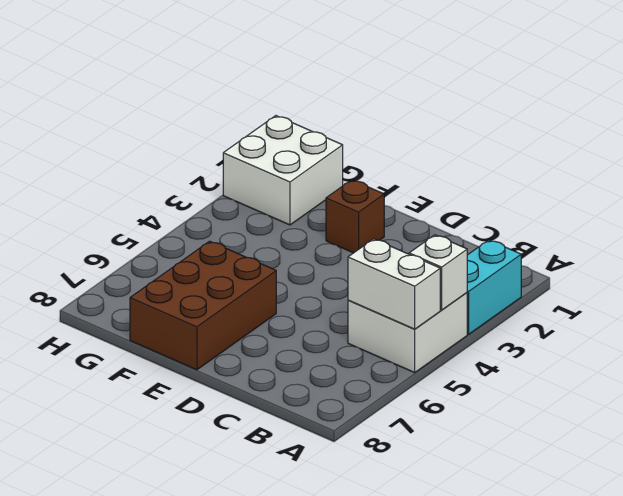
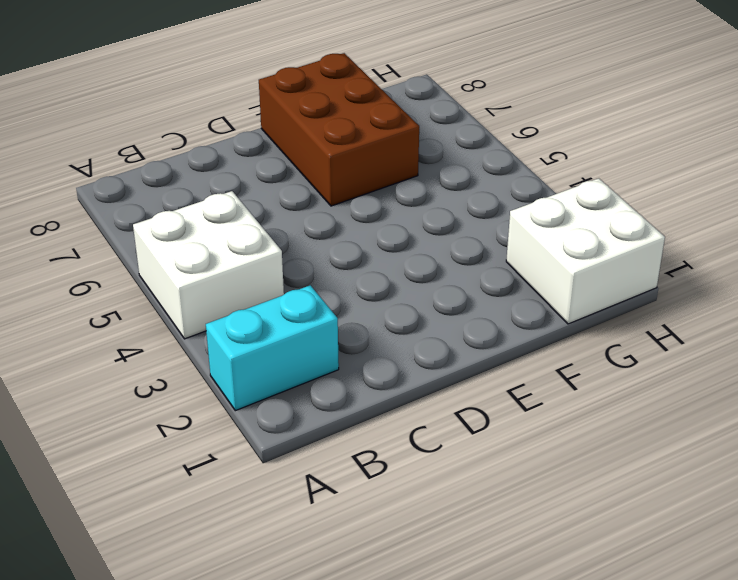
cyan 1x2 brick [206,285,339,411] -> cyan 1x2 brick turned to [467,240,521,334]
none -> brown 1x1 brick [326,180,384,253]
none -> white 1x1 brick [409,235,467,310]

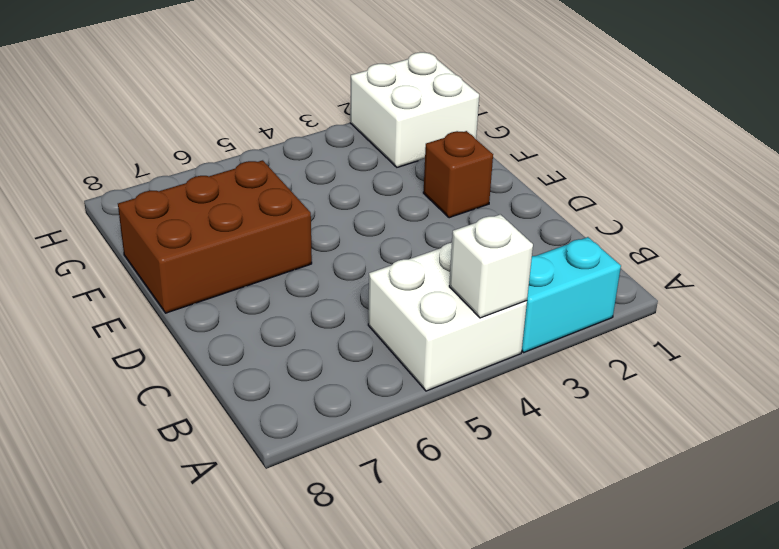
none -> white 1x2 brick [348,239,440,329]

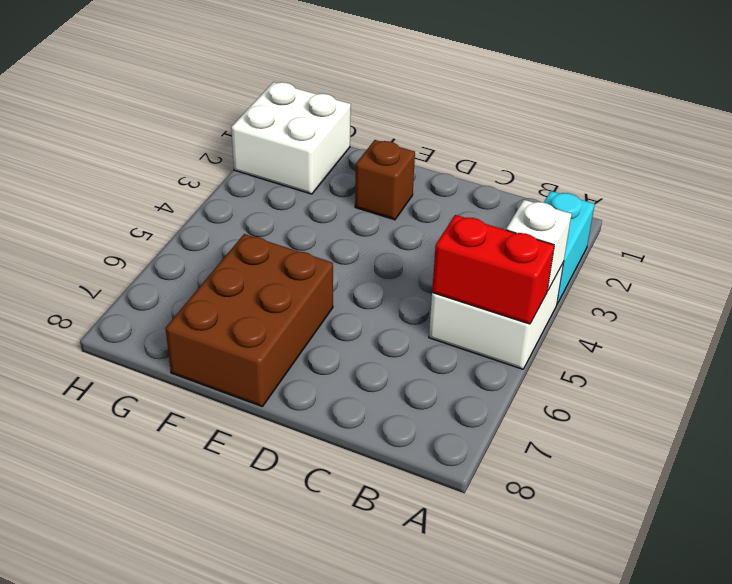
red 1x2 brick [432,215,554,324] -> white 1x2 brick [348,239,440,329]

